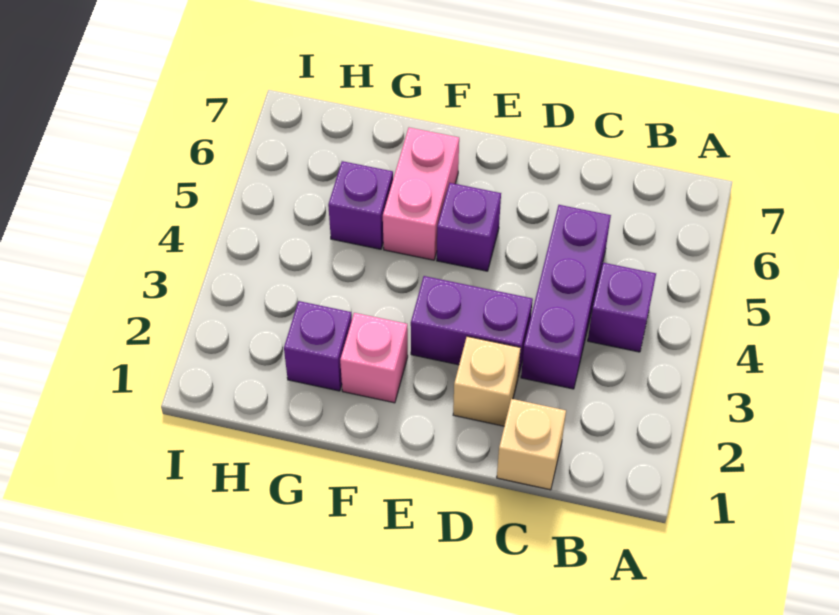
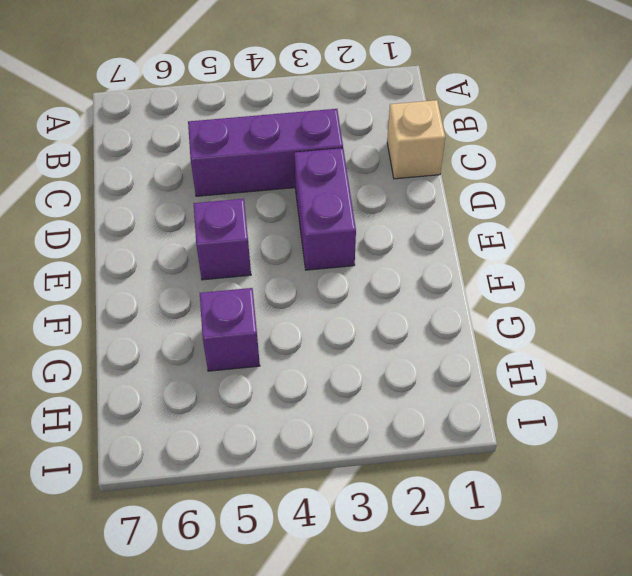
none -> purple 1x1 brick [588,263,656,352]
none -> tan 1x1 brick [453,336,521,426]

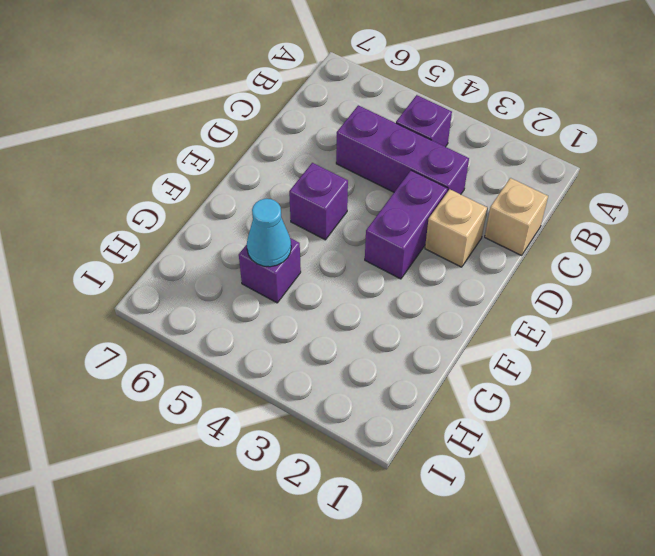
cyan 1x1 cone [247,199,291,267] -> none
none -> pink 1x1 brick [340,313,408,403]
none -> pink 1x2 brick [383,128,459,260]

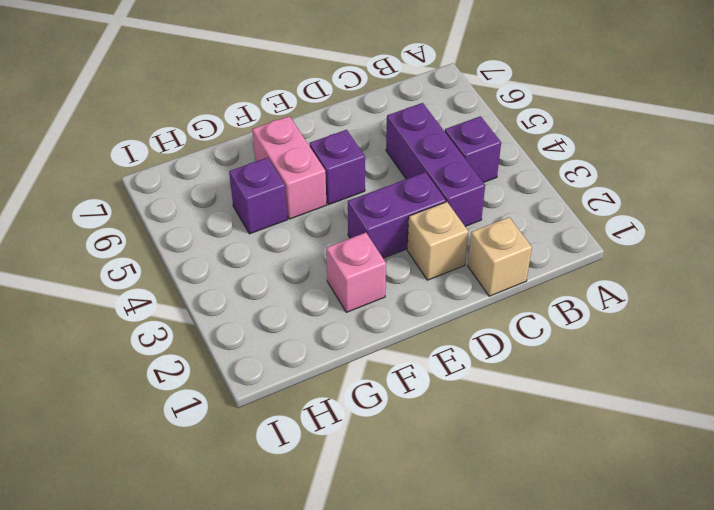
none -> purple 1x1 brick [284,301,352,391]

